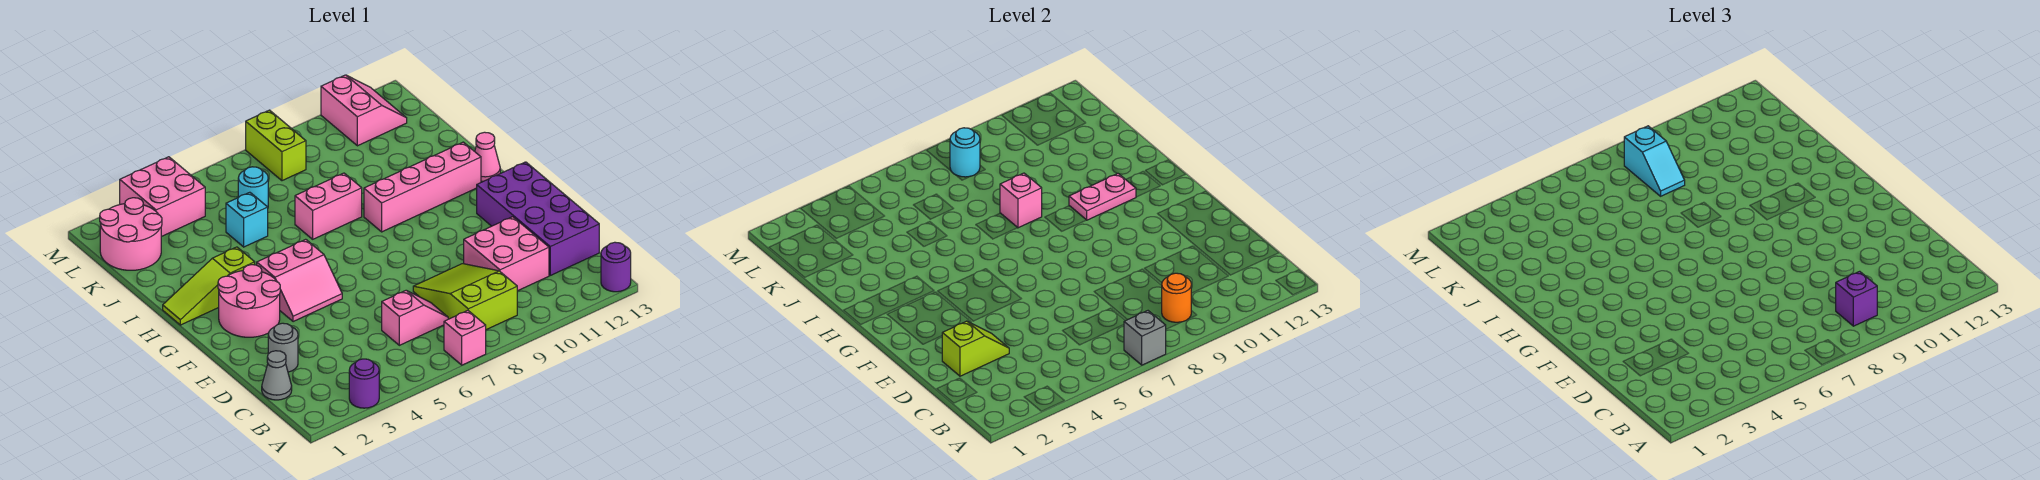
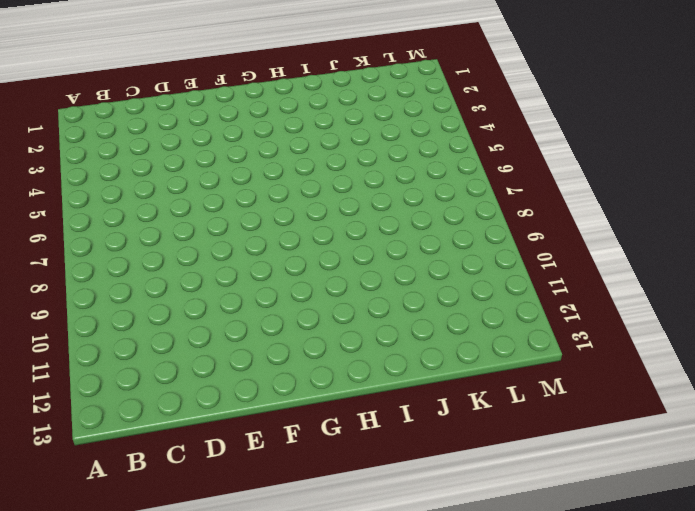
none -> purple 1x1 round brick [349,359,379,408]
none -> pink 1x1 brick [444,311,486,365]
none -> purple 1x1 round brick [601,242,631,292]

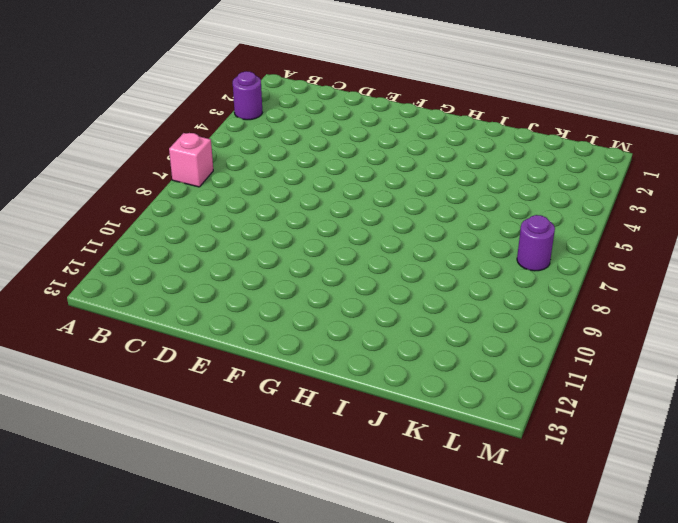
purple 1x1 round brick [517,215,555,271] -> purple 1x1 round brick moved to [601,242,631,292]
none -> lime 2x3 slope [413,264,517,330]
none -> grey 1x1 cone [262,351,292,400]
none -> pink 1x2 slope [382,290,448,345]

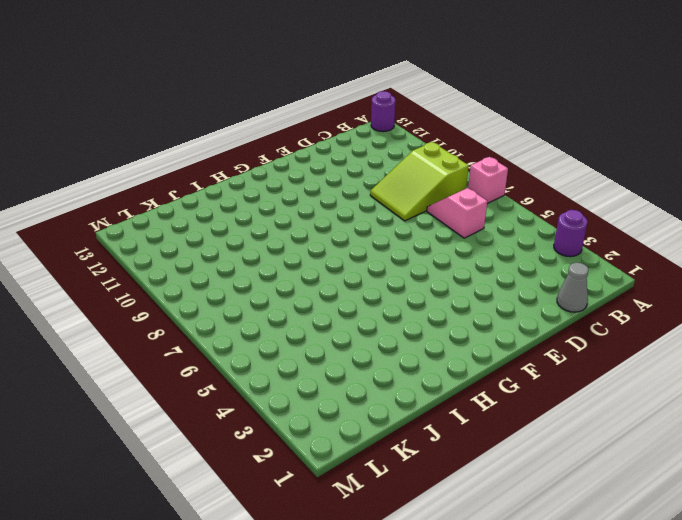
none -> pink 2x2 brick [464,217,549,291]
none -> purple 2x4 brick [477,162,599,275]
none -> grey 1x1 round brick [268,323,298,372]

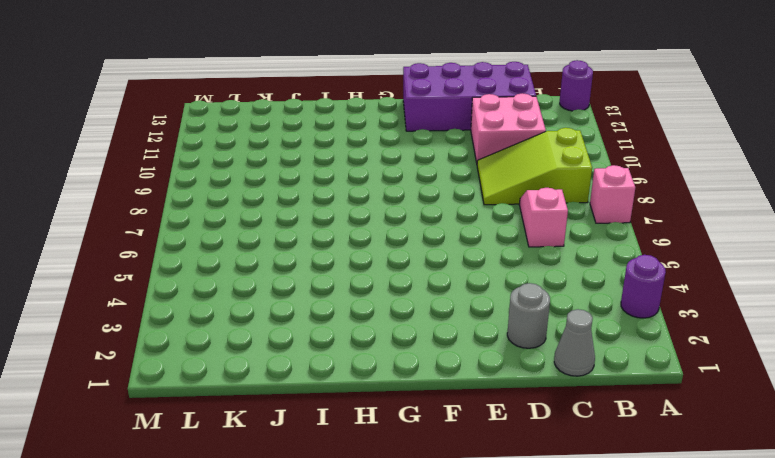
none -> pink 2x2 round brick [218,265,280,337]
none -> pink 2x2 slope [257,239,342,322]
none -> lime 1x3 slope [163,247,255,325]

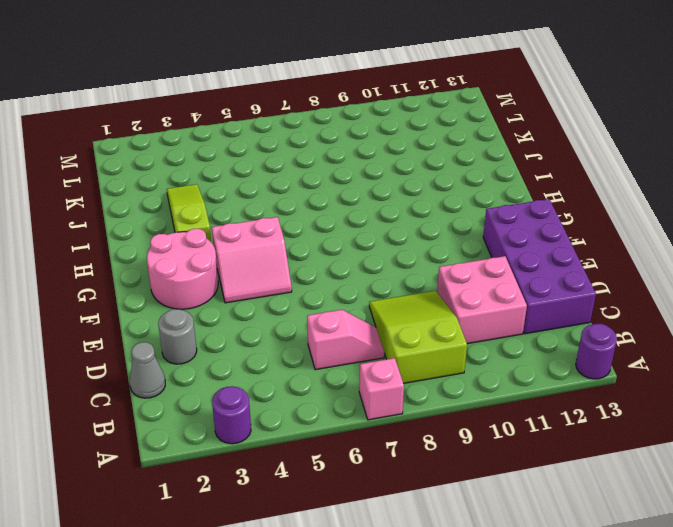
lime 1x3 slope [167,184,211,242] -> lime 1x3 slope turned to [163,247,255,325]
none -> pink 1x4 brick [364,142,481,232]
none -> pink 1x1 cone [475,132,500,182]
none -> pink 1x2 brick [295,173,362,239]

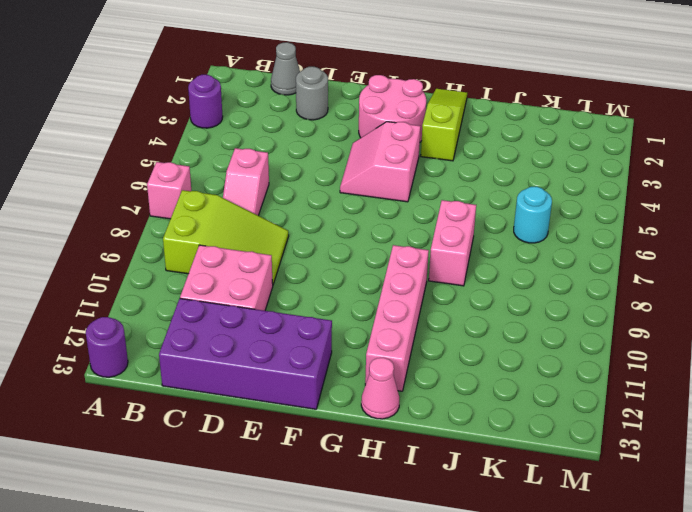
none -> cyan 1x1 brick [226,192,268,247]
none -> pink 2x2 round brick [100,198,162,270]
none -> pink 2x2 brick [120,157,205,237]

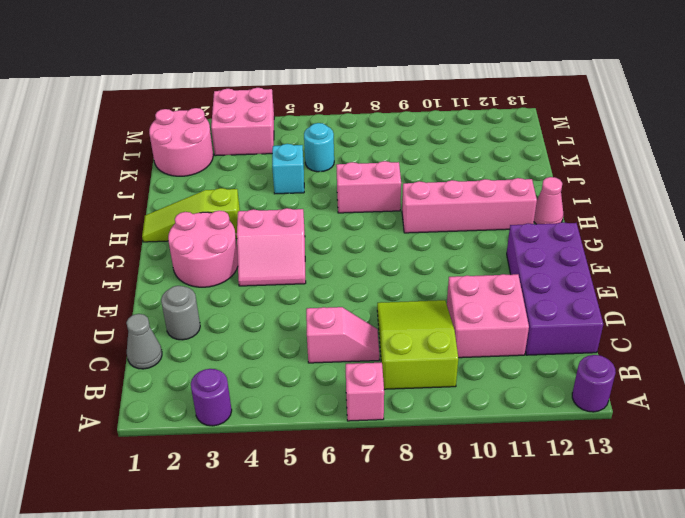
none -> lime 1x2 brick [246,110,306,181]
none -> pink 2x2 slope [321,75,407,146]
none -> grey 1x1 brick [1124,311,1166,365]

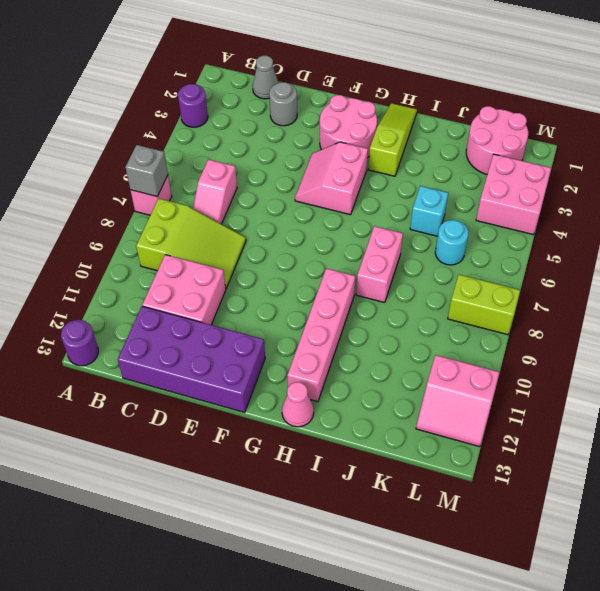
none -> orange 1x1 round brick [1162,273,1191,322]
none -> lime 1x2 slope [942,321,1009,376]
none -> pink 1x2 plate [1069,174,1136,220]

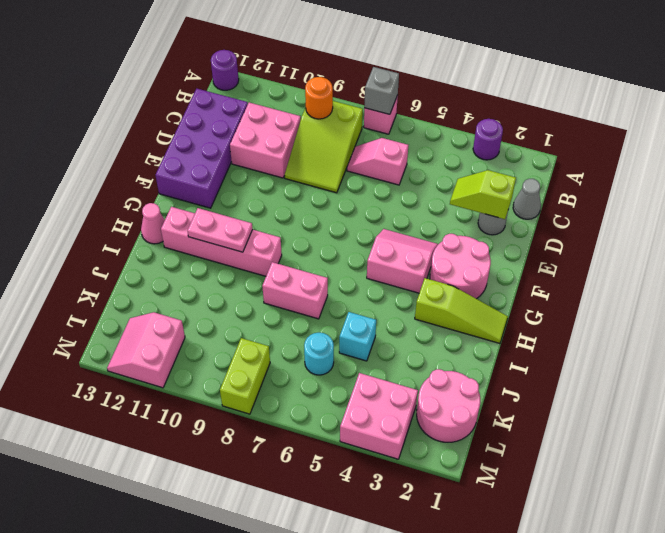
none -> pink 1x1 brick [1000,173,1042,228]
none -> cyan 1x1 round brick [950,128,980,177]
none -> purple 1x1 brick [1836,271,1877,326]

